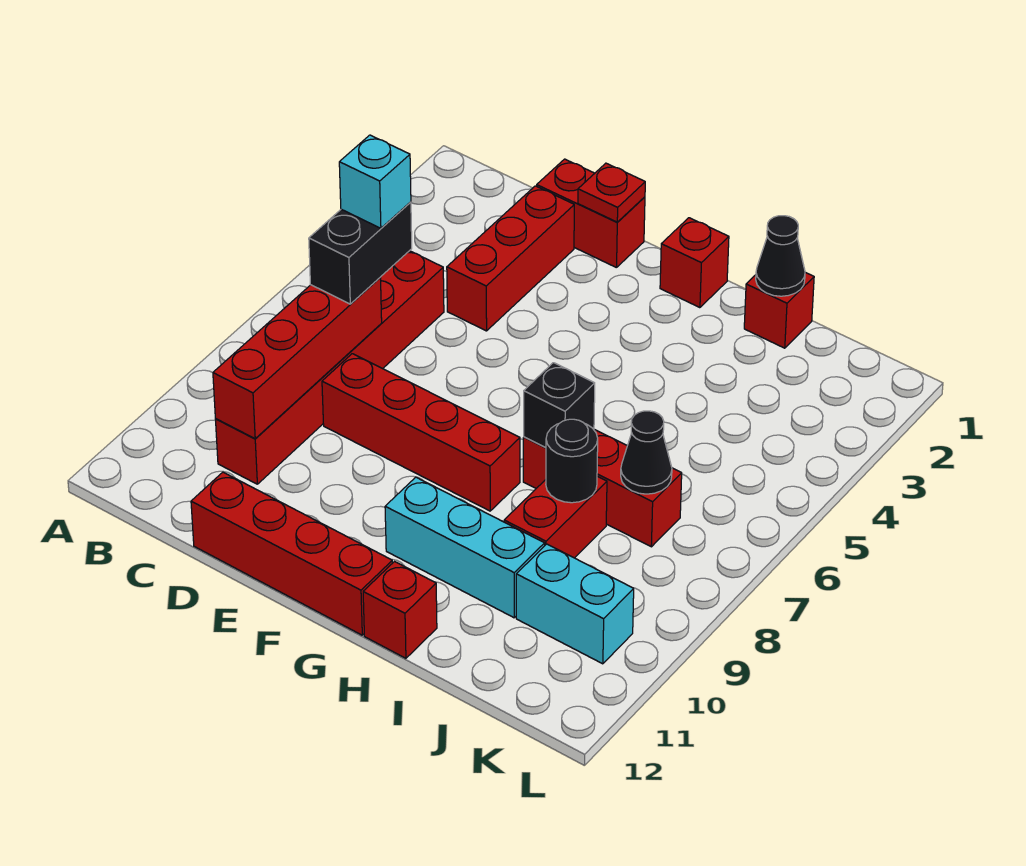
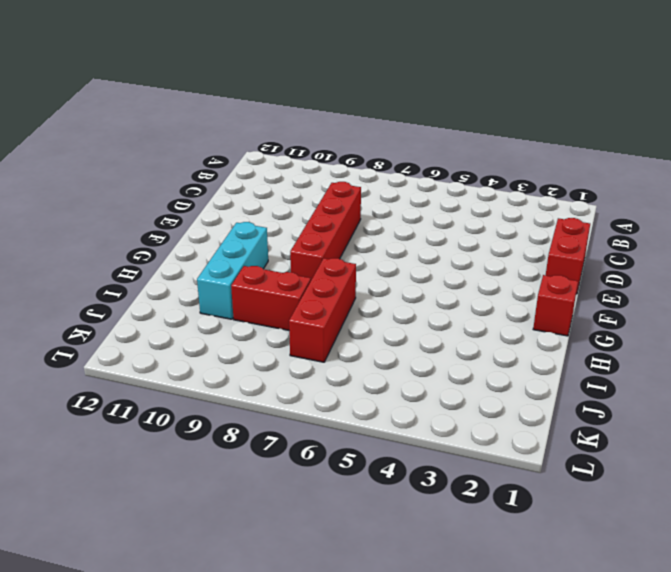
none -> red 1x6 brick [215,251,444,484]
none -> red 1x3 brick [447,186,574,331]
none -> red 1x4 brick [191,472,392,635]

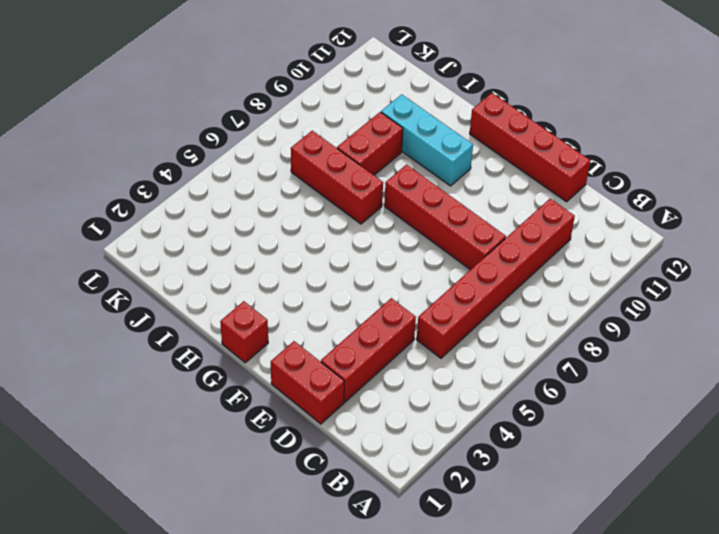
none -> red 1x1 brick [363,562,437,658]
none -> red 1x1 brick [744,272,814,348]
none -> cyan 1x2 brick [516,544,634,664]

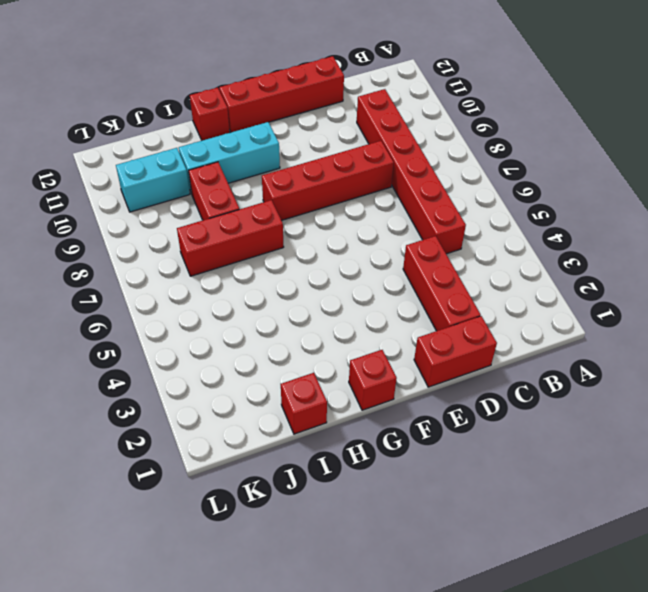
none -> red 1x4 brick [213,278,382,439]
none -> red 1x1 plate [578,163,645,222]
none -> black 1x1 brick [524,363,595,448]

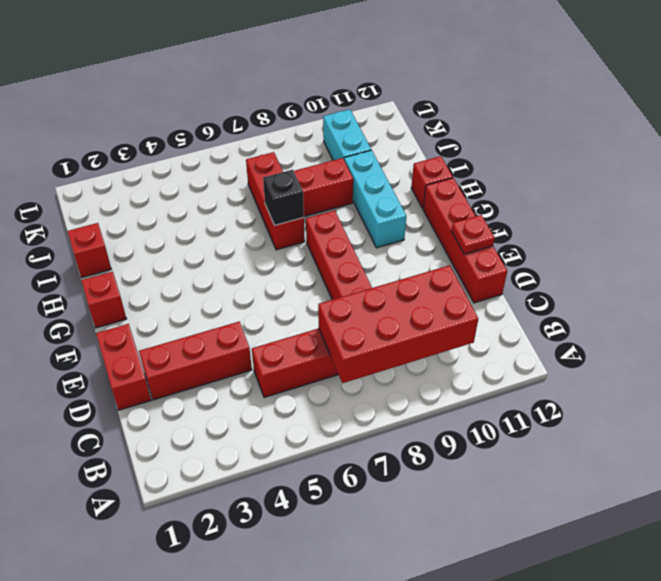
red 2x4 brick [318,265,478,383] -> red 1x4 brick [213,278,382,439]
red 1x1 plate [451,215,495,254] -> red 1x1 plate moved to [578,163,645,222]
none -> black 1x1 cone [756,216,805,296]
none -> black 1x1 round brick [546,419,598,503]
none -> black 1x1 cone [621,411,672,494]

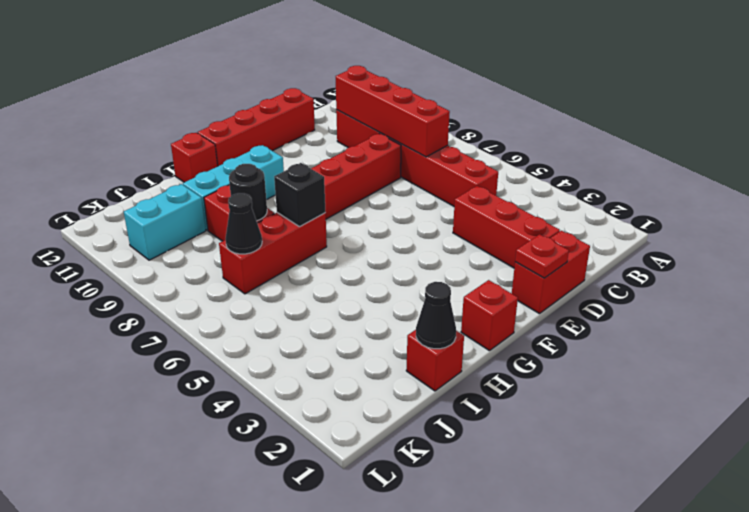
none -> black 1x2 brick [309,202,412,304]
none -> cyan 1x1 brick [339,135,411,228]

